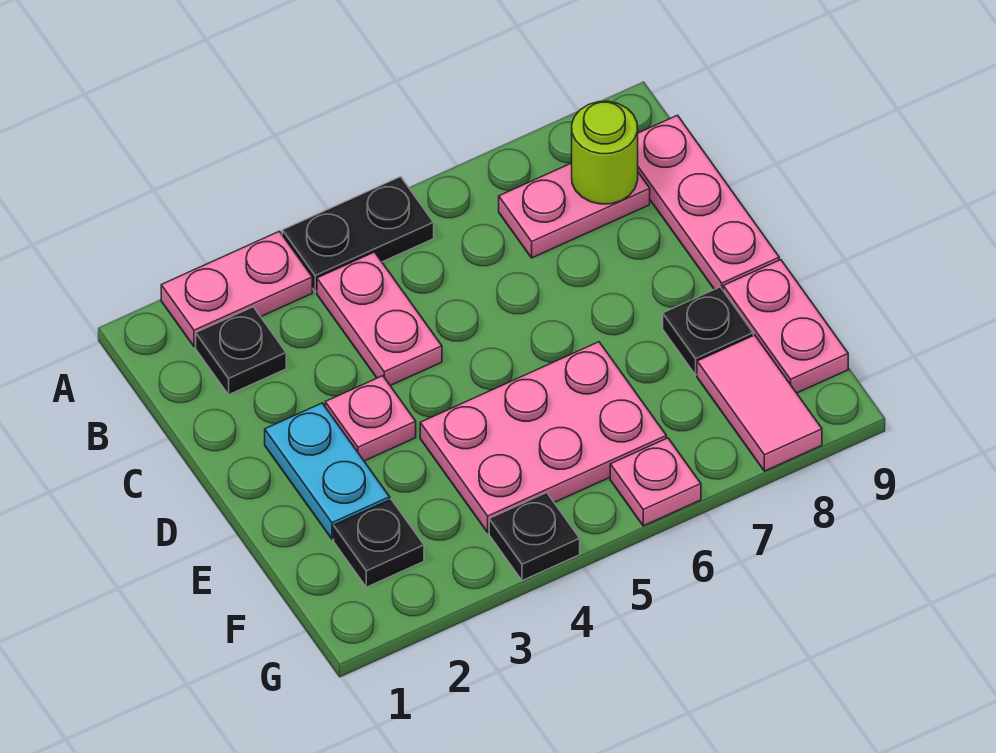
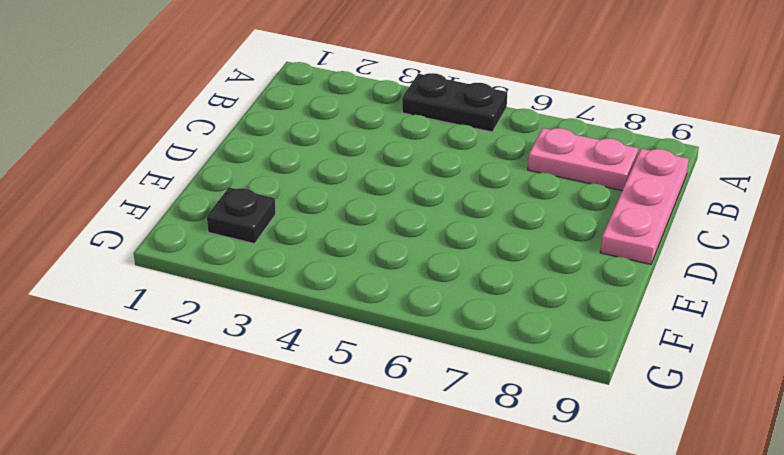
none -> pink 1x2 plate [161,231,312,347]
none -> black 1x1 plate [196,307,286,395]
none -> pink 1x2 plate [317,252,442,386]

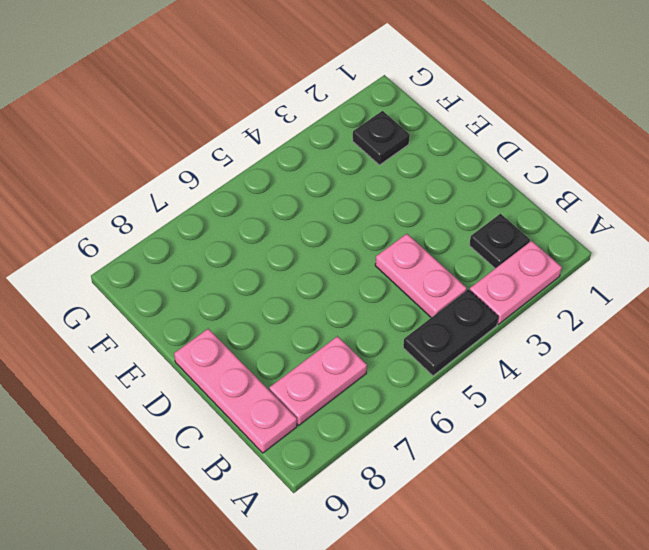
none -> cyan 1x2 plate [265,403,390,539]
none -> pink 1x1 plate [325,376,416,461]
none -> pink 2x3 plate [420,342,666,532]

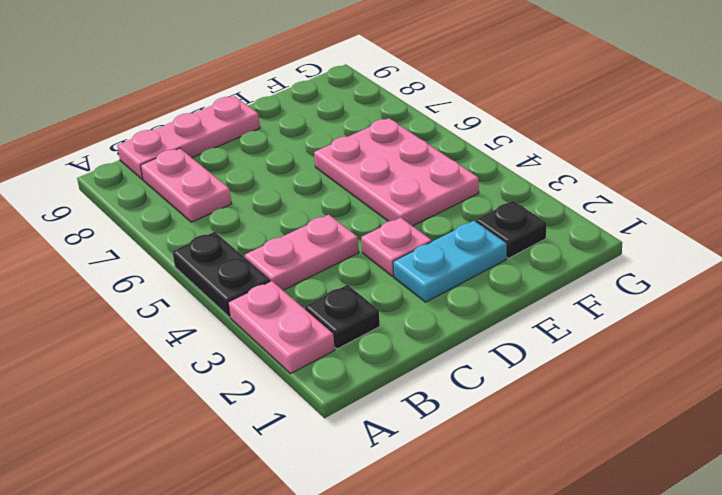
none -> black 1x1 plate [663,287,753,375]
none -> pink 1x2 plate [723,260,848,393]
none -> pink 1x2 tile [697,335,822,471]

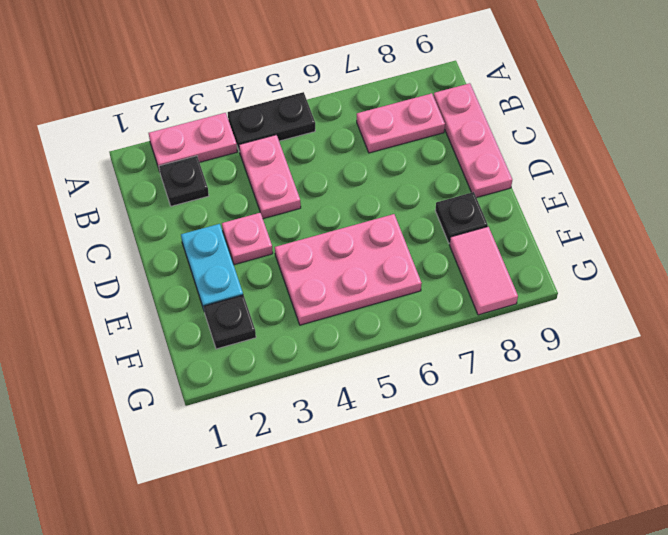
none -> pink 1x2 plate [723,260,848,393]
none -> black 1x1 plate [489,493,580,581]
none -> pink 1x1 plate [610,438,701,526]

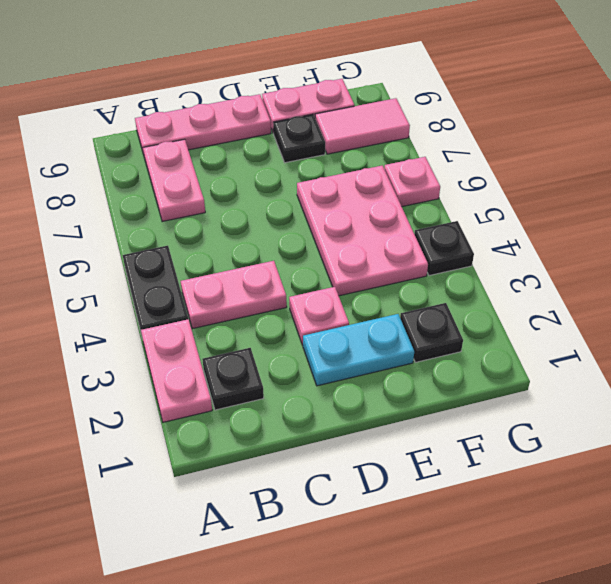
none -> lime 1x1 round brick [572,101,638,204]

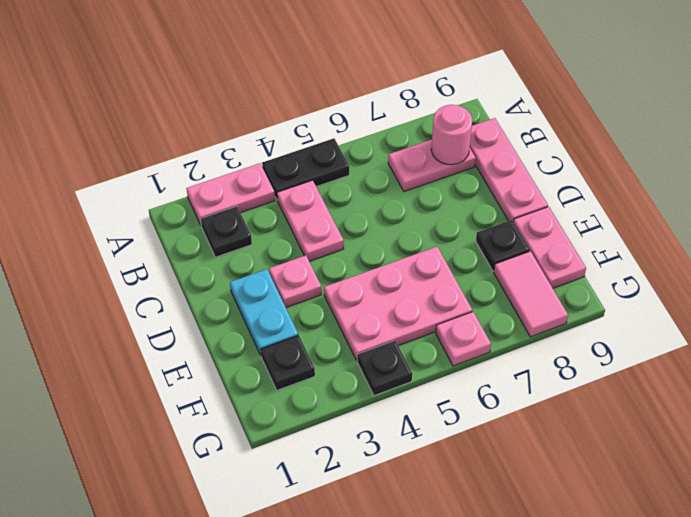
pink 1x1 round brick [431,105,472,165] -> lime 1x1 round brick [572,101,638,204]

